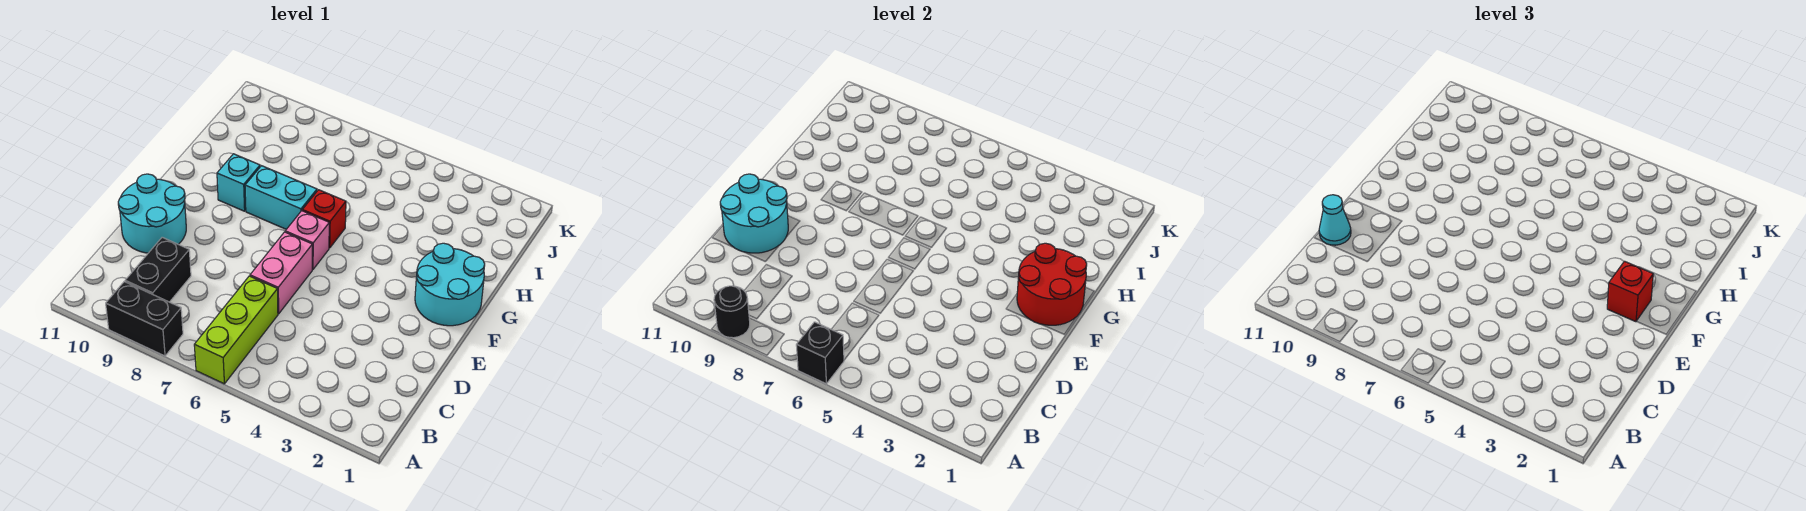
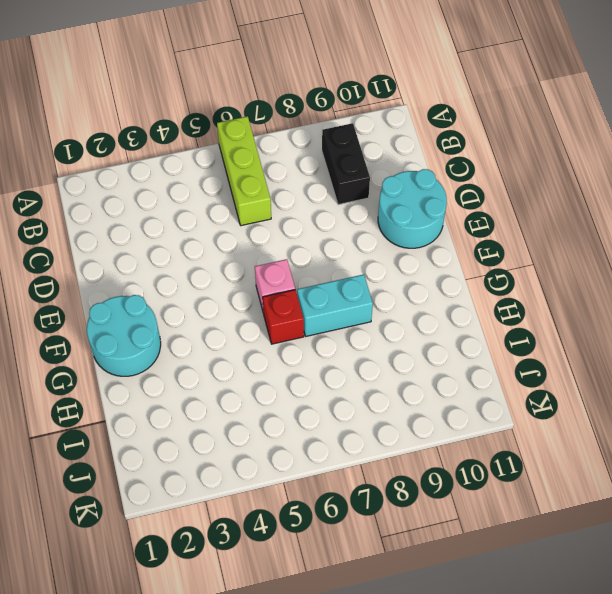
none -> black 1x2 brick [106,282,183,356]
none -> pink 1x2 brick [250,232,312,314]
none -> cyan 1x1 brick [217,154,260,211]

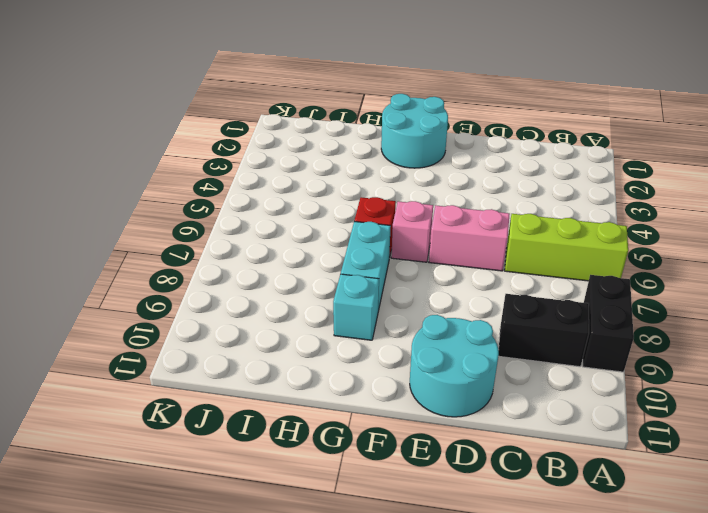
none -> black 1x1 brick [796,322,844,384]
none -> black 1x1 round brick [714,286,750,338]
none -> cyan 2x2 round brick [720,174,788,253]

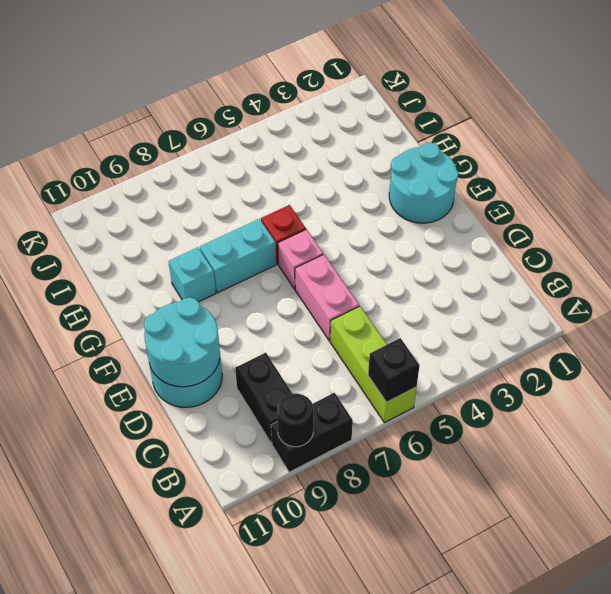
none -> red 2x2 round brick [1017,243,1087,325]
none -> cyan 1x1 cone [1319,195,1351,245]
none -> red 1x1 brick [1607,261,1653,322]

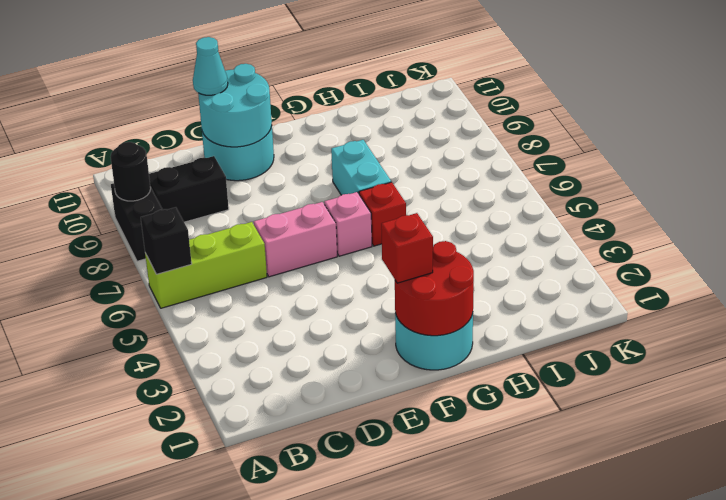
none -> cyan 1x1 brick [217,154,260,211]

